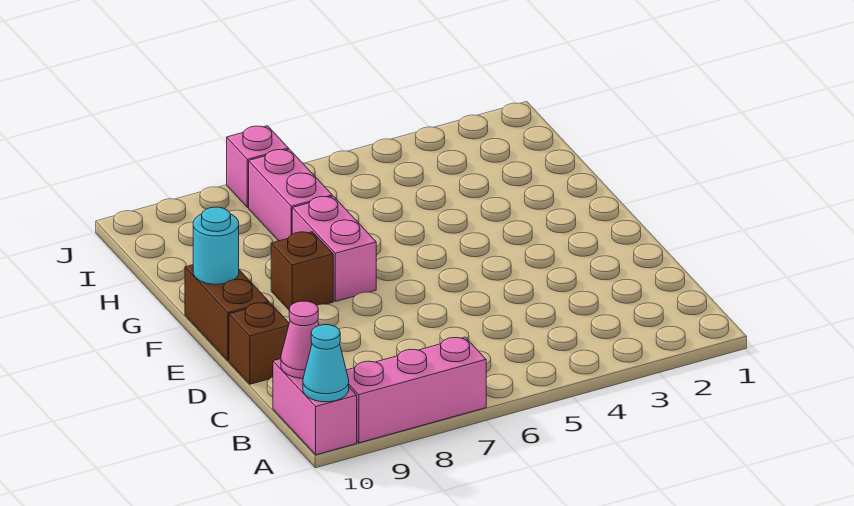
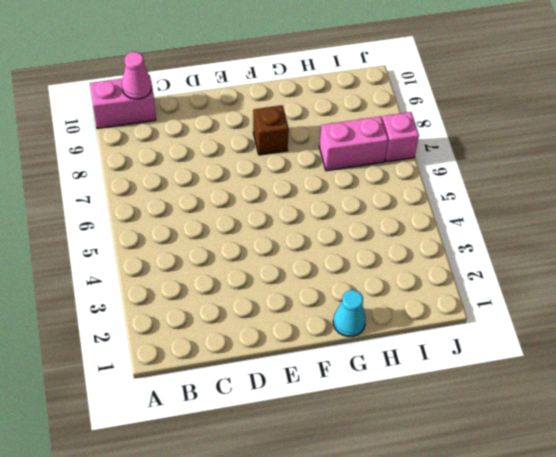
cyan 1x1 cone [333,290,366,336] -> cyan 1x1 cone moved to [303,325,349,402]
none -> pink 1x3 brick [346,337,486,443]
none -> brown 1x1 brick [229,303,289,384]

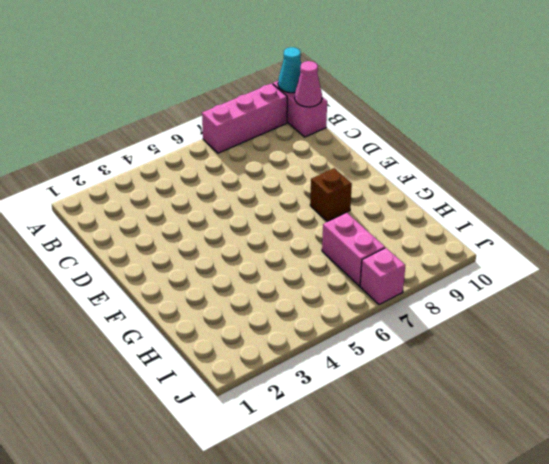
none -> brown 1x1 brick [229,303,289,384]
none -> brown 1x2 brick [185,265,269,361]

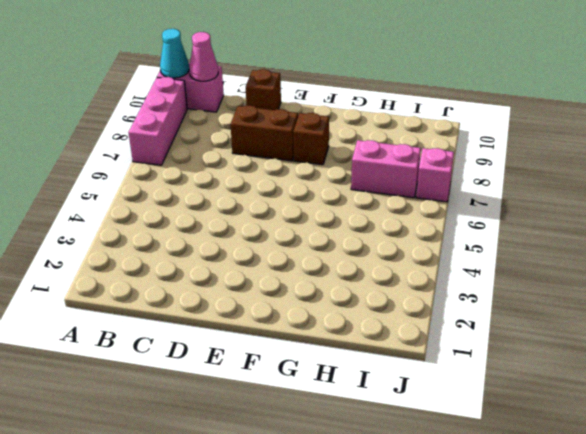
brown 1x2 brick [231,105,298,161] -> brown 1x2 brick moved to [185,265,269,361]
none -> pink 1x2 brick [292,196,376,302]
none -> cyan 1x1 round brick [193,207,239,284]

